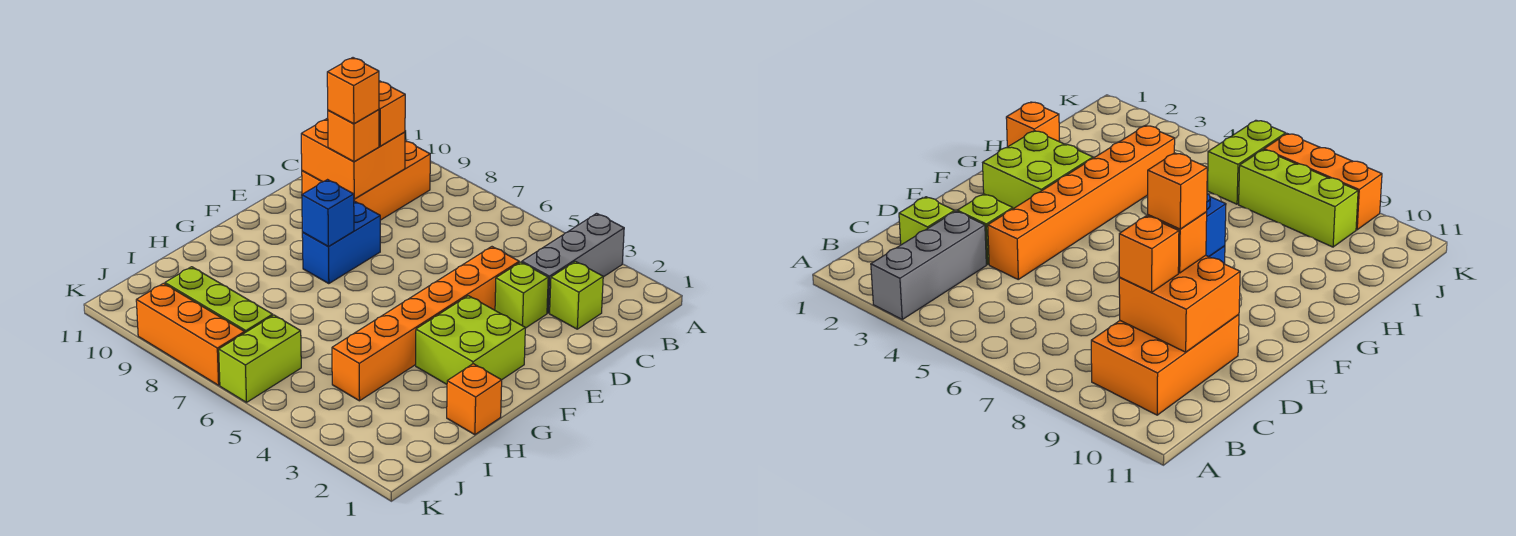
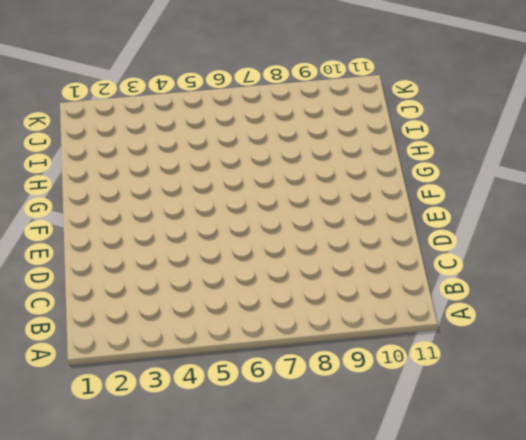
none -> grey 1x3 brick [522,213,624,313]
none -> orange 2x3 brick [302,141,430,220]
none -> lime 1x1 brick [550,261,603,329]

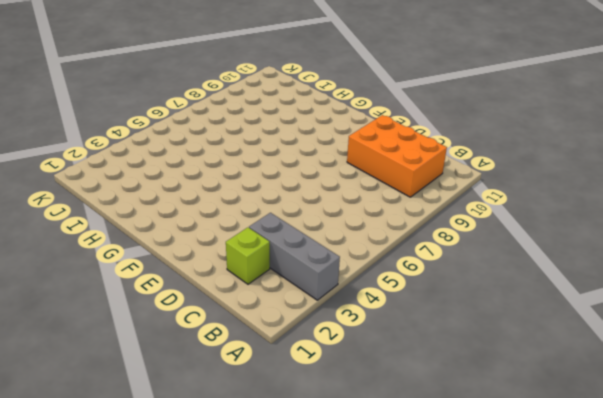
none -> lime 1x1 brick [495,262,548,328]
none -> orange 1x6 brick [332,247,519,401]
none -> blue 1x2 brick [302,201,380,284]

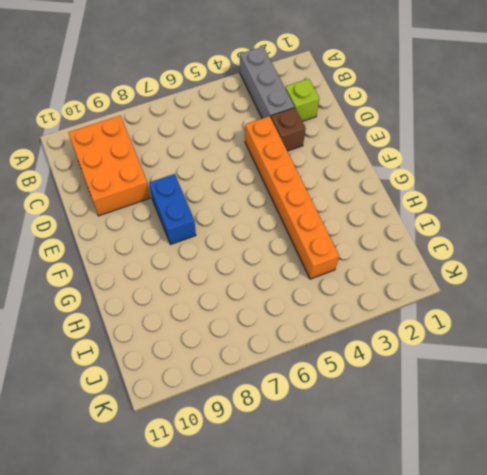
brown 1x1 brick [271,108,306,151] -> lime 1x1 brick [495,262,548,328]
none -> lime 2x2 brick [416,296,525,384]
none -> orange 1x1 brick [447,364,502,435]
none -> lime 1x2 brick [219,315,301,402]

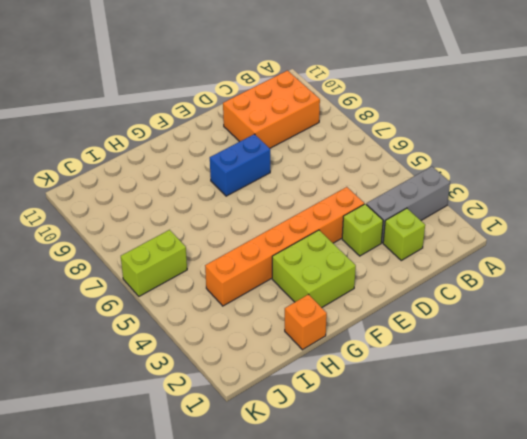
none -> lime 1x3 brick [165,267,273,333]
none -> orange 1x3 brick [136,283,245,385]
none -> orange 2x2 brick [301,118,405,199]

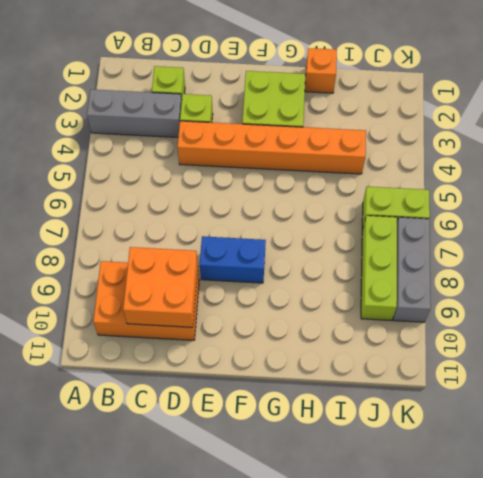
grey 1x3 brick [393,217,431,322] -> orange 1x3 brick [136,283,245,385]
none -> blue 1x1 brick [302,180,354,246]
none -> orange 1x1 brick [379,81,405,146]
none -> orange 1x1 brick [328,110,379,162]

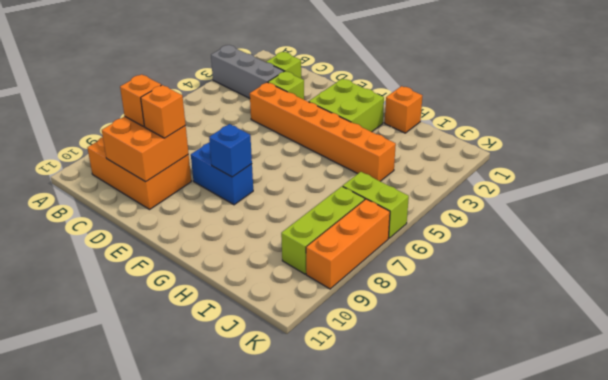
none -> orange 1x1 brick [327,58,379,124]

